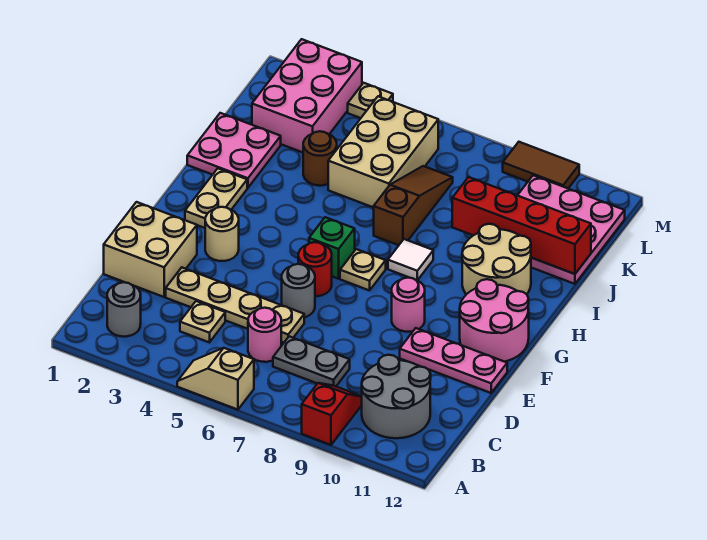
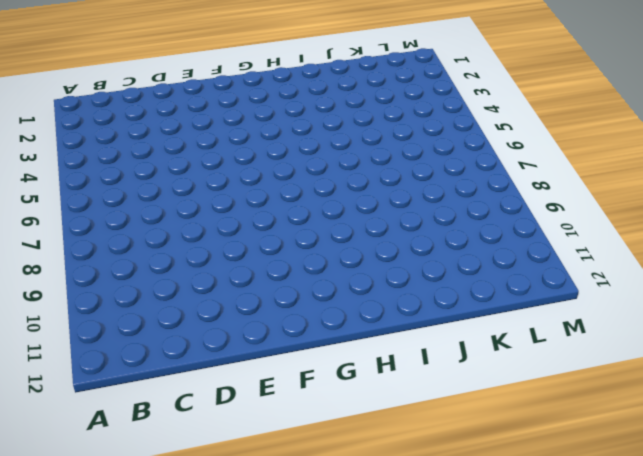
none -> tan 1x2 slope [177,348,254,410]
none -> red 1x2 slope [302,383,362,445]
none -> grey 1x1 round brick [107,282,141,337]

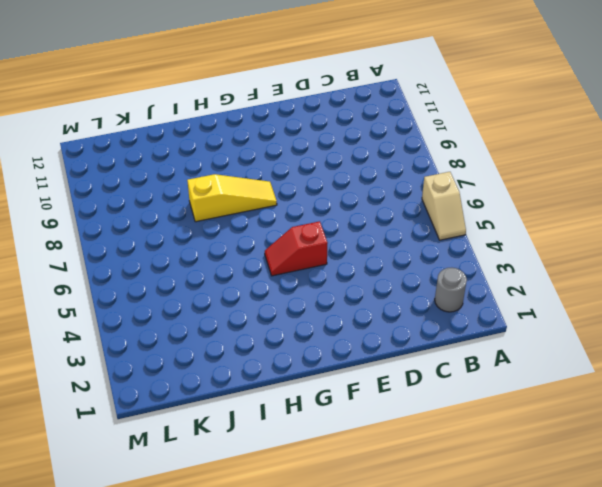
red 1x2 slope [265,221,328,276] -> red 1x2 slope moved to [302,383,362,445]
yellow 1x3 slope [187,174,277,222] -> white 1x1 tile [388,239,433,280]
none -> grey 2x2 round brick [362,355,431,438]
none -> tan 1x1 plate [180,301,225,342]
none -> pink 1x1 round brick [248,308,281,362]

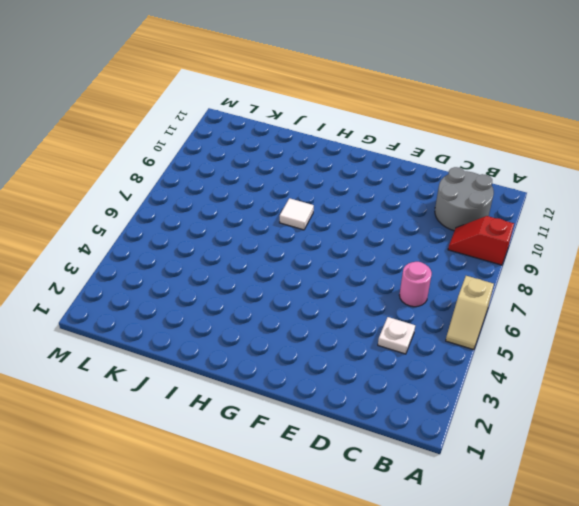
white 1x1 plate [378,317,415,354] -> tan 1x1 plate [180,301,225,342]
none -> grey 1x1 round brick [107,282,141,337]
none -> grey 1x2 plate [273,336,350,386]
none -> tan 2x2 brick [104,202,197,297]

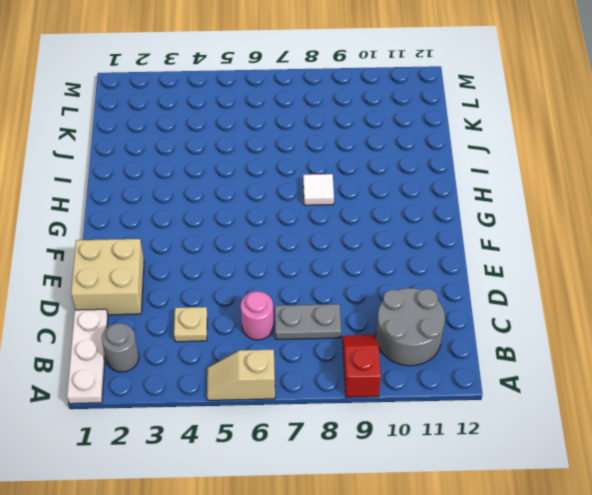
white 1x3 plate [67,309,108,404] -> none
none -> tan 1x4 plate [166,268,304,343]
none -> grey 1x1 round brick [282,264,315,317]
none -> pink 1x3 plate [400,328,507,393]

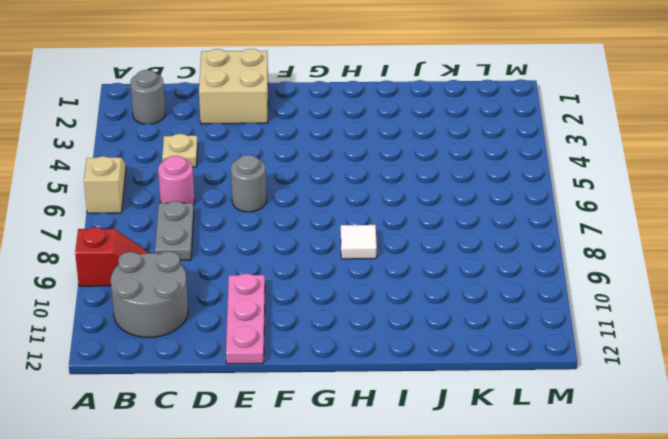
none -> tan 1x4 plate [166,268,304,343]
none -> tan 1x1 round brick [205,207,239,261]
none -> red 1x1 round brick [298,242,332,296]

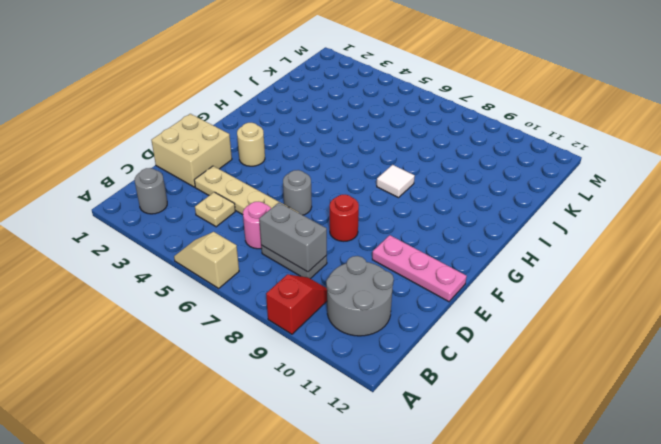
grey 1x2 brick [259,203,327,272] -> none
red 1x1 round brick [330,195,359,241] -> red 1x1 round brick moved to [298,242,332,296]
none -> pink 1x1 round brick [392,278,425,332]
none -> pink 2x2 round brick [460,279,529,362]
none -> tan 1x2 plate [185,169,247,228]

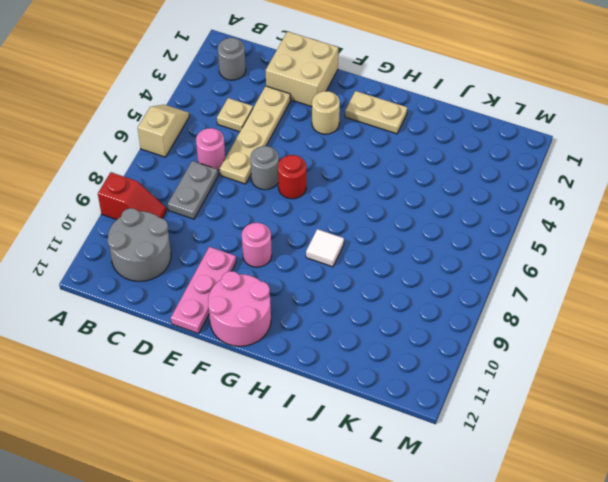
none -> green 1x1 brick [309,217,355,279]
none -> tan 1x1 plate [340,249,386,290]
none -> tan 2x2 round brick [462,224,531,294]

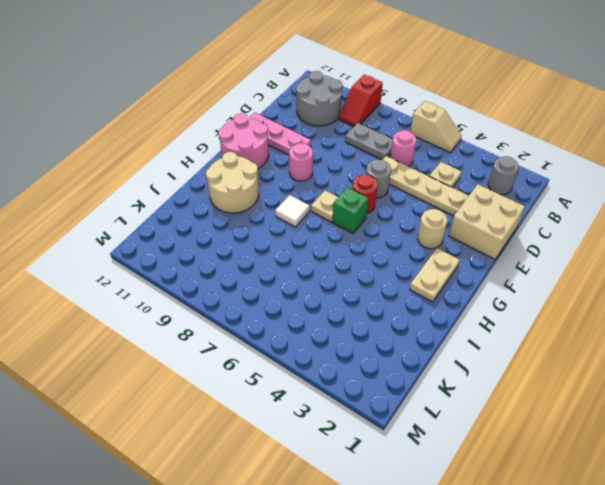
none -> pink 2x2 plate [187,113,281,188]
none -> brown 1x3 slope [374,166,453,245]
none -> brown 1x1 round brick [303,131,337,186]

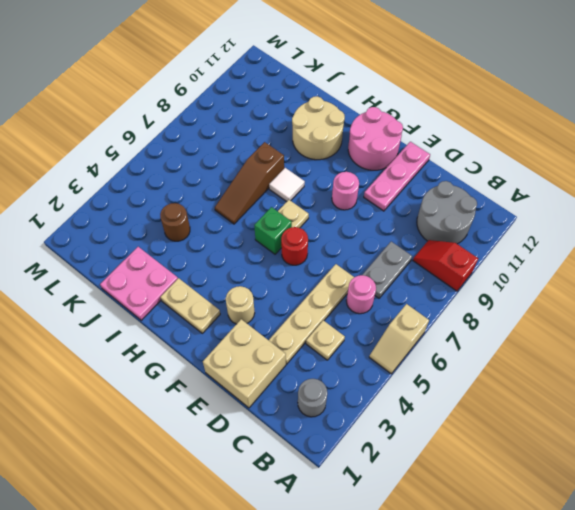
brown 1x3 slope [215,142,284,224] -> brown 1x3 slope turned to [374,166,453,245]
none -> grey 1x1 round brick [282,264,315,317]
none -> tan 2x3 brick [328,96,438,208]
none -> pink 3x3 plate [518,175,625,284]

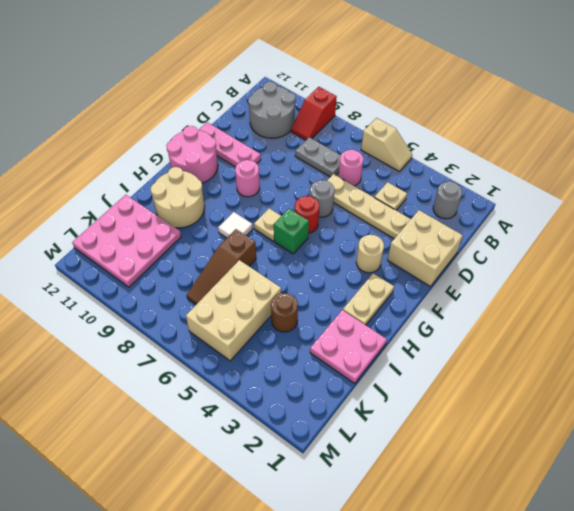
none -> pink 2x3 brick [252,39,362,152]
none -> tan 1x1 plate [348,83,393,118]
none -> brown 1x2 tile [503,142,579,188]

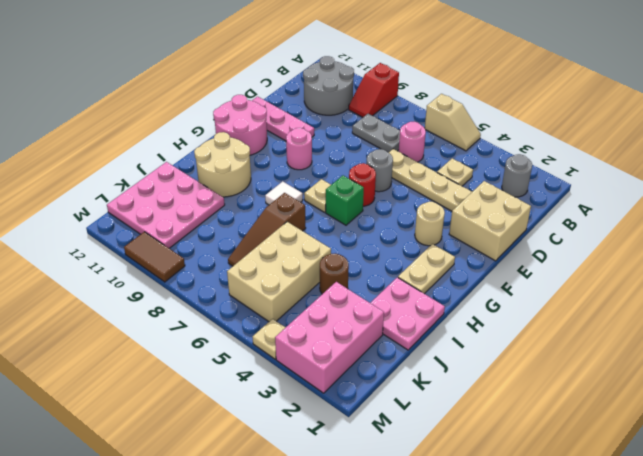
none -> red 1x4 brick [452,177,591,274]

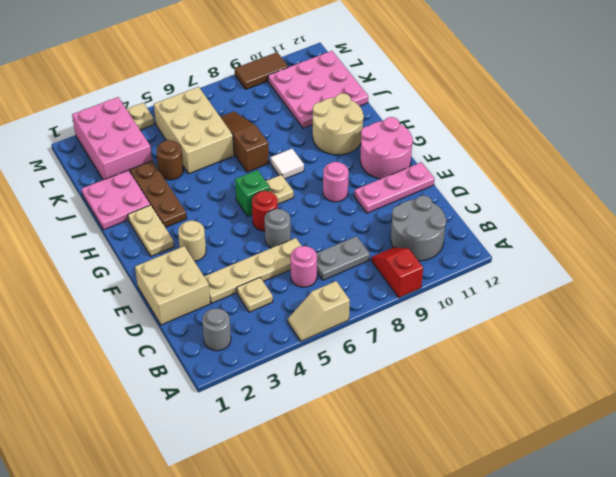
brown 1x3 plate [130,161,187,228] -> none
none -> red 1x4 brick [452,177,591,274]

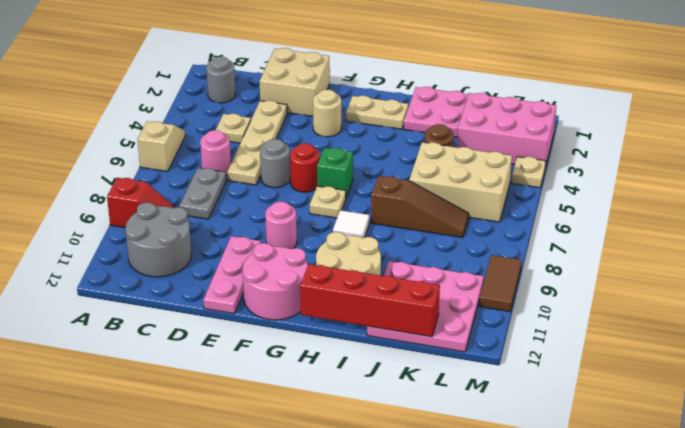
red 1x4 brick [300,264,440,337] -> red 1x4 brick turned to [452,177,591,274]

